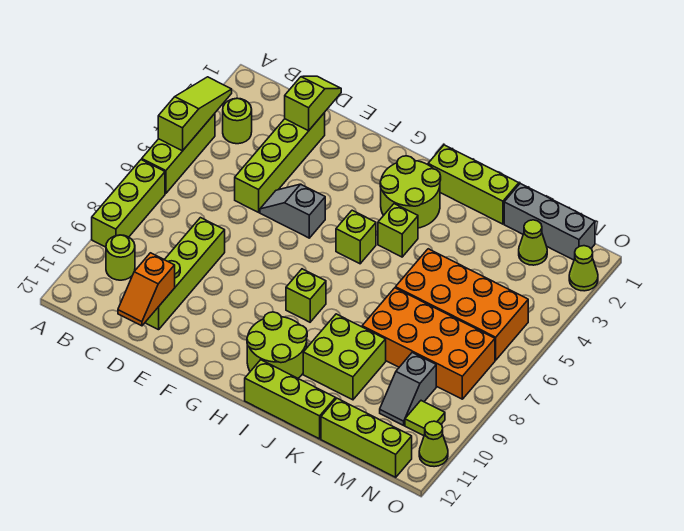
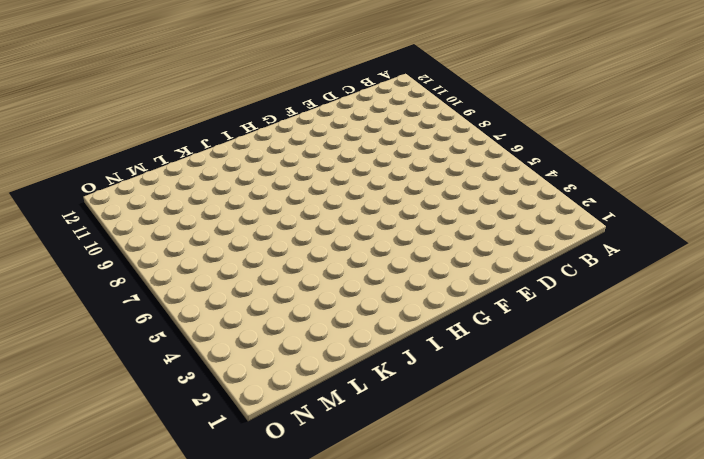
none -> lime 1x3 brick [142,114,215,194]
none -> lime 1x3 brick [92,160,165,247]
none -> lime 1x1 round brick [223,98,252,144]

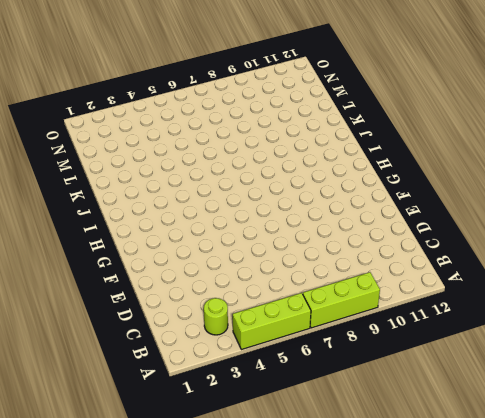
none -> lime 1x1 round brick [106,235,135,280]
none -> lime 1x4 brick [235,113,325,212]
none -> lime 1x4 brick [145,218,225,330]

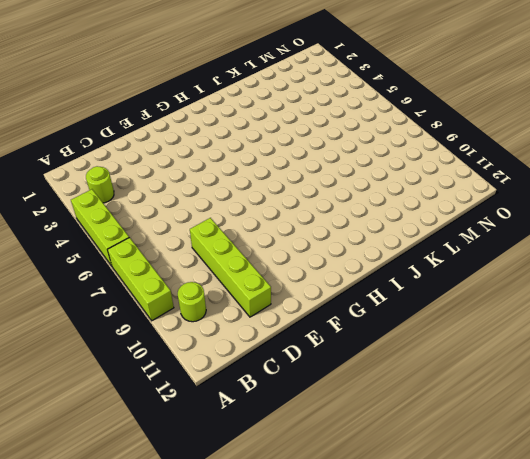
none -> lime 1x4 brick [235,113,325,212]
none -> grey 1x2 slope [260,184,325,238]
none -> lime 2x2 round brick [380,156,441,228]

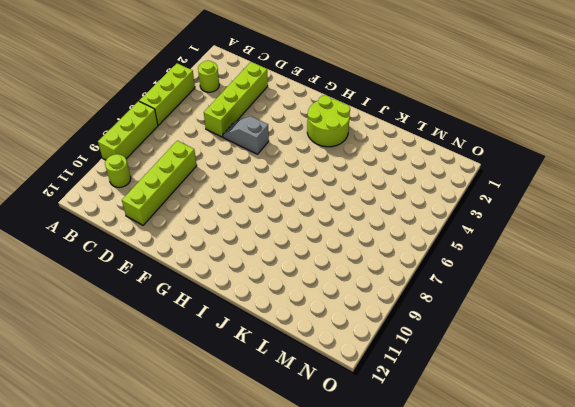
none -> lime 1x1 brick [336,210,376,264]
none -> lime 1x1 brick [286,269,326,322]
none -> lime 2x2 round brick [247,312,307,378]

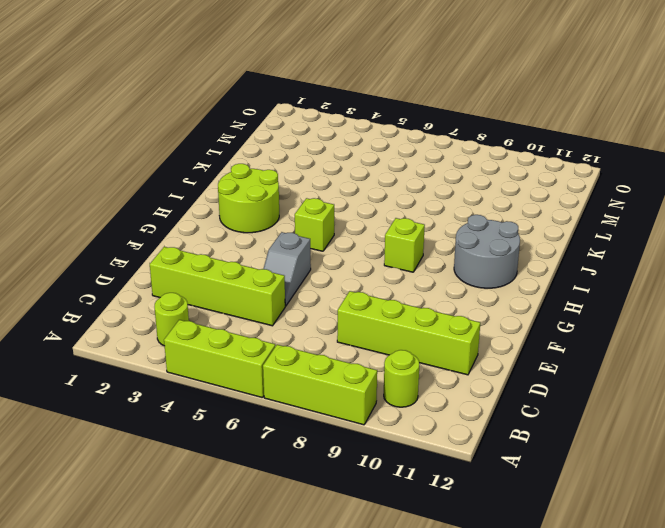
grey 2x2 round brick [454,215,520,288] -> lime 2x2 round brick [247,312,307,378]
none -> lime 1x3 brick [428,145,519,224]
none -> lime 1x1 brick [378,204,418,257]
none -> lime 1x3 brick [245,360,336,439]

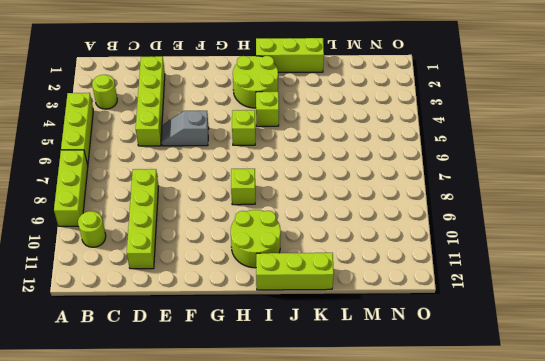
none -> lime 2x2 brick [303,314,386,400]
none -> orange 2x4 brick [396,249,528,360]
none -> orange 2x4 brick [362,288,495,399]

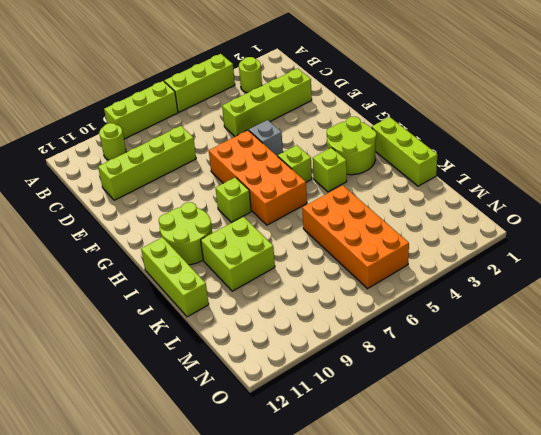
orange 2x4 brick [209,130,307,225] -> orange 2x4 brick moved to [362,288,495,399]
none -> grey 1x3 brick [504,184,595,260]
none -> lime 1x3 brick [321,398,412,477]
none -> lime 1x1 cone [519,220,547,265]

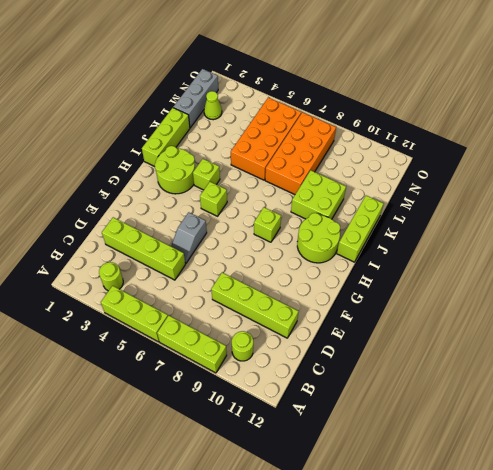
none -> lime 1x3 brick [321,398,412,477]
none -> grey 1x2 slope [380,353,436,425]
none -> lime 1x1 tile [405,401,445,436]

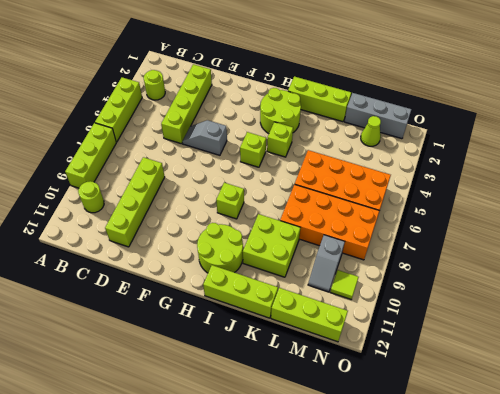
none -> lime 1x1 cone [569,246,598,291]
none -> lime 1x1 cone [419,421,448,467]
none -> lime 1x3 slope [158,77,232,151]

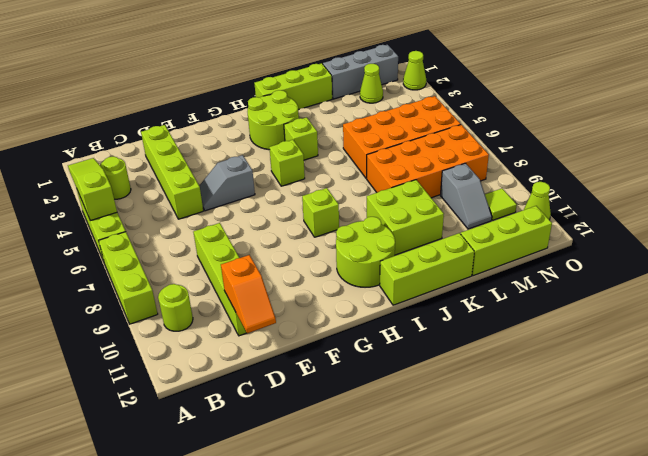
none -> lime 1x2 slope [285,76,341,131]

